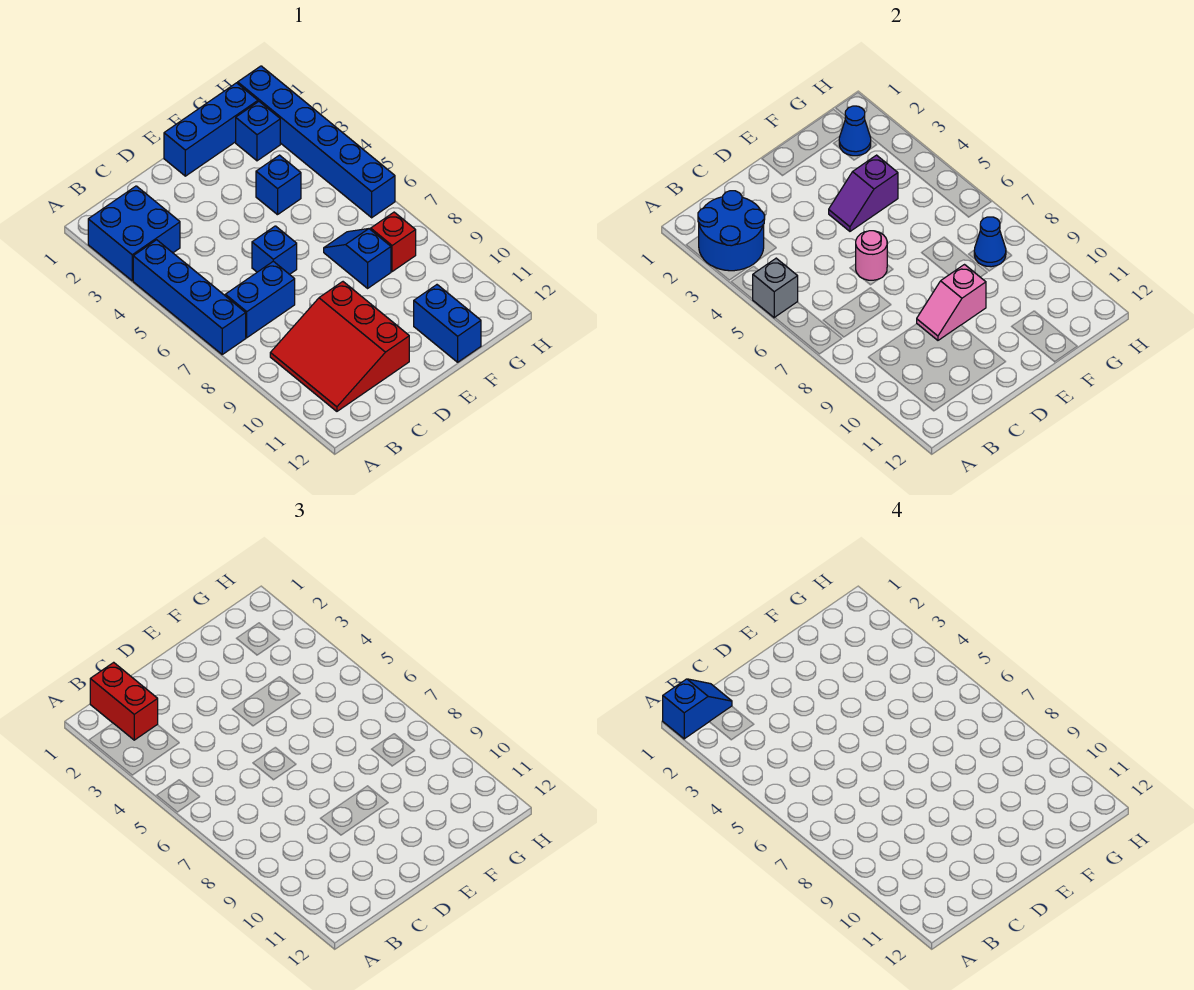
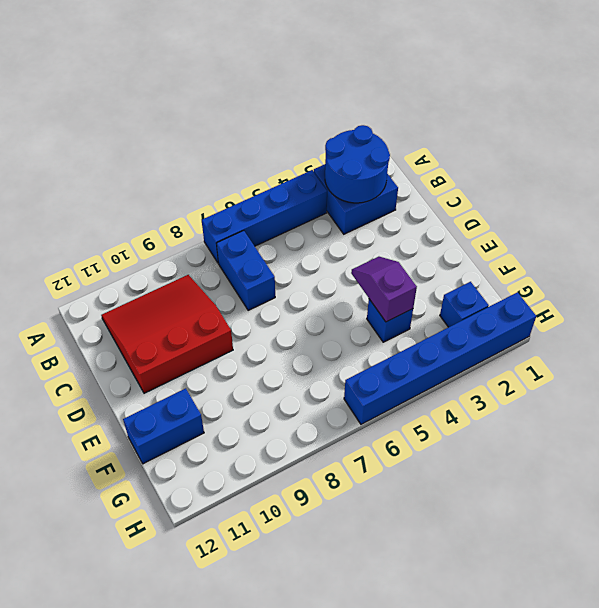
none -> blue 1x1 brick [252,226,297,274]
none -> blue 1x3 brick [164,83,258,176]
none -> blue 1x2 slope [324,229,391,288]

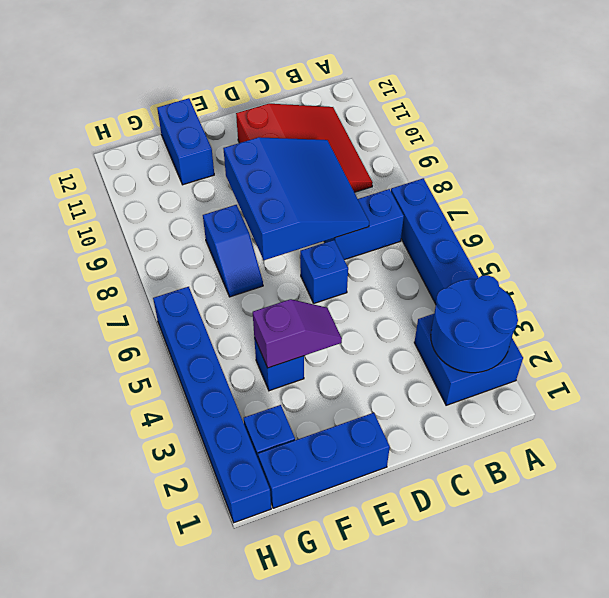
blue 3x3 slope [223,137,369,260] -> pink 1x2 slope [917,265,986,340]
none -> red 1x1 brick [371,212,416,272]
none -> grey 1x1 brick [752,258,798,318]
none -> pink 1x1 round brick [856,231,887,280]

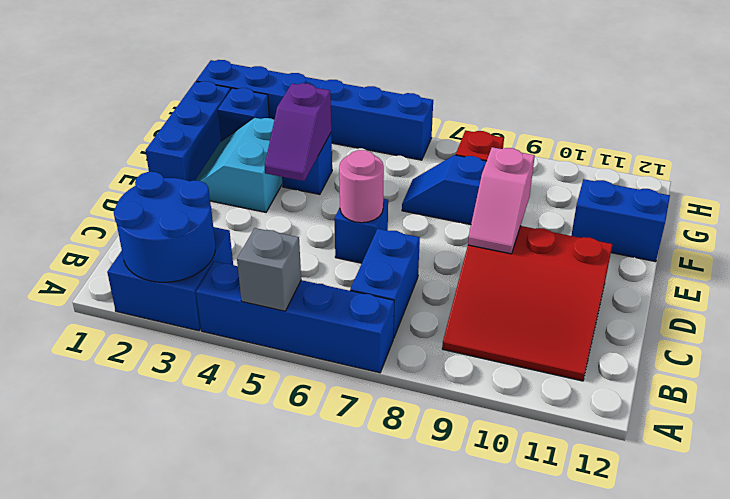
cyan 2x2 slope [195,118,282,212] -> none
none -> blue 1x1 cone [839,106,871,156]
none -> blue 1x1 cone [974,217,1006,267]
none -> red 1x2 brick [90,662,158,740]

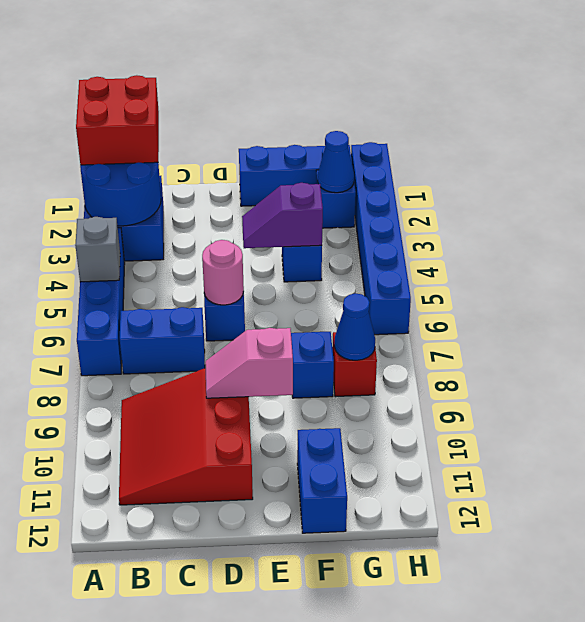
red 2x2 brick [76,75,159,165] -> red 1x2 brick [90,662,158,740]
none -> blue 1x2 slope [663,679,732,739]

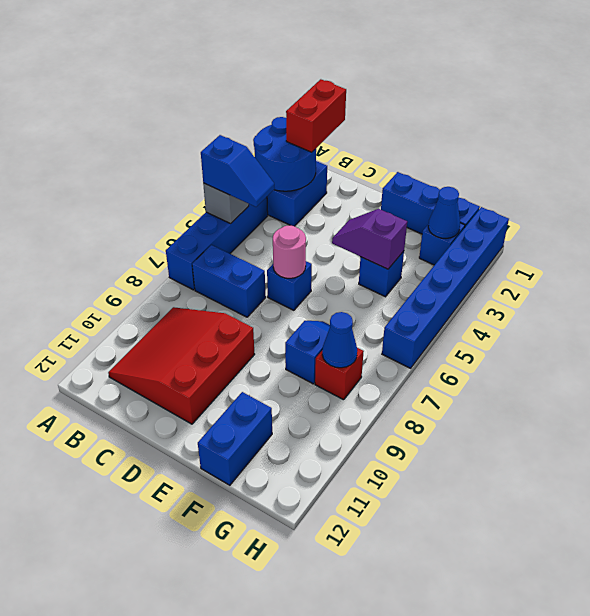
blue 1x2 slope [201,135,275,207] -> blue 1x2 slope moved to [663,679,732,739]
none -> pink 1x2 slope [917,265,986,340]

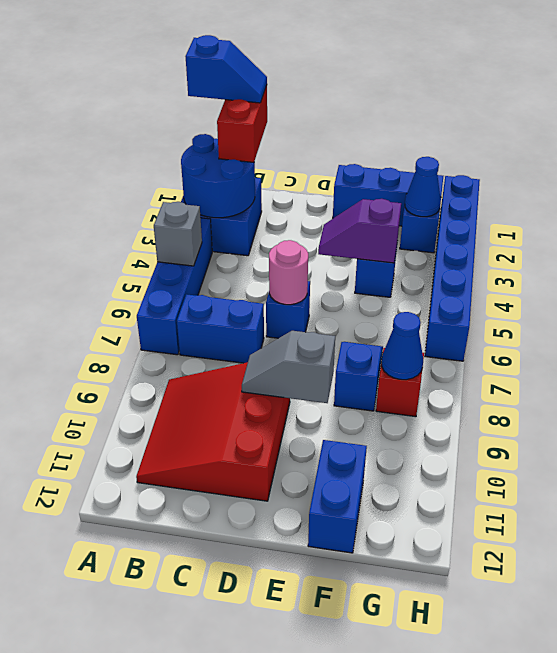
grey 1x2 slope [242,331,335,403] -> pink 1x2 slope [917,265,986,340]

